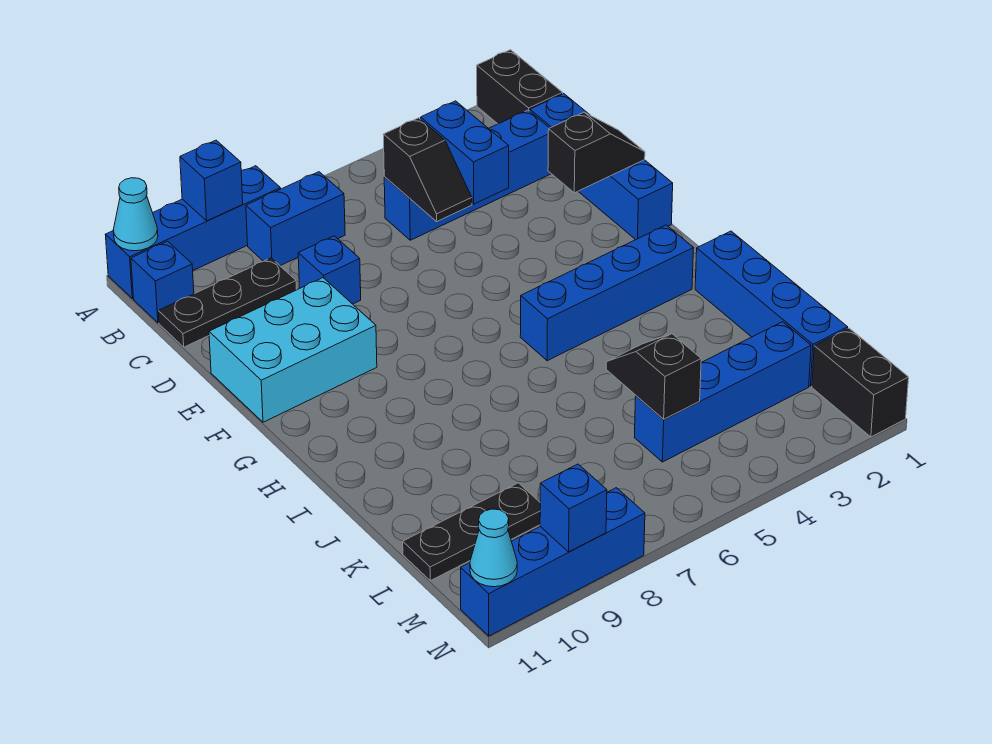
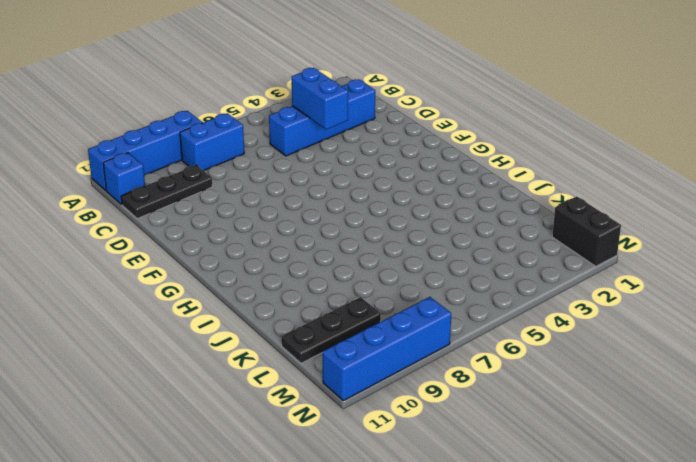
none -> black 1x2 brick [477,50,563,124]
none -> blue 1x4 brick [530,94,673,240]
none -> blue 1x1 brick [298,236,361,304]

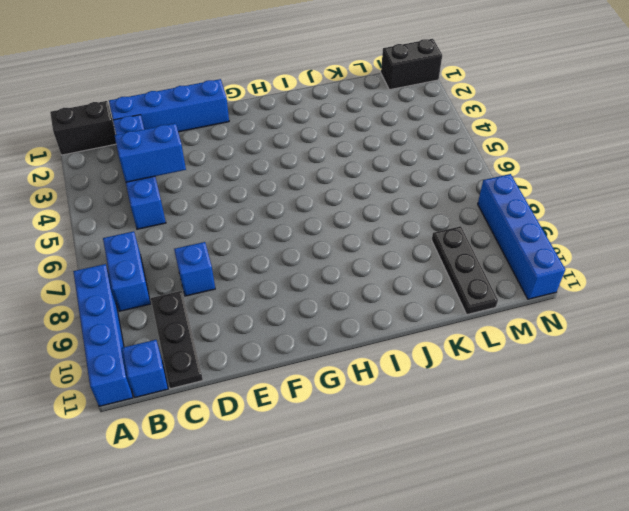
none -> cyan 2x3 brick [209,278,377,422]
none -> blue 1x4 brick [520,225,694,361]
none -> blue 1x4 brick [695,231,848,386]

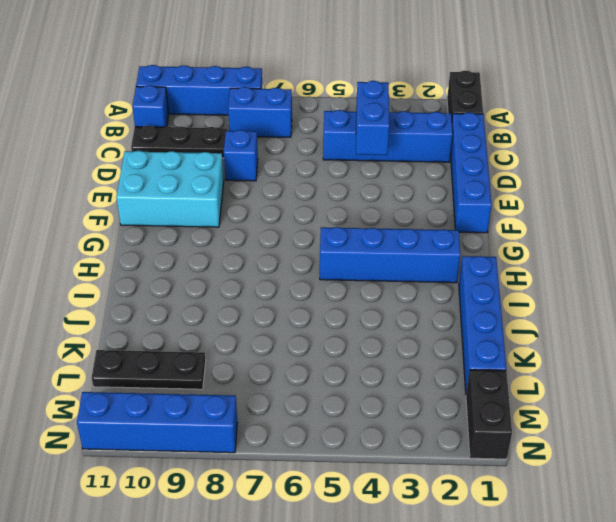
none -> blue 1x4 brick [634,322,811,462]
none -> blue 1x1 brick [180,140,243,221]
none -> cyan 1x1 cone [113,178,158,251]

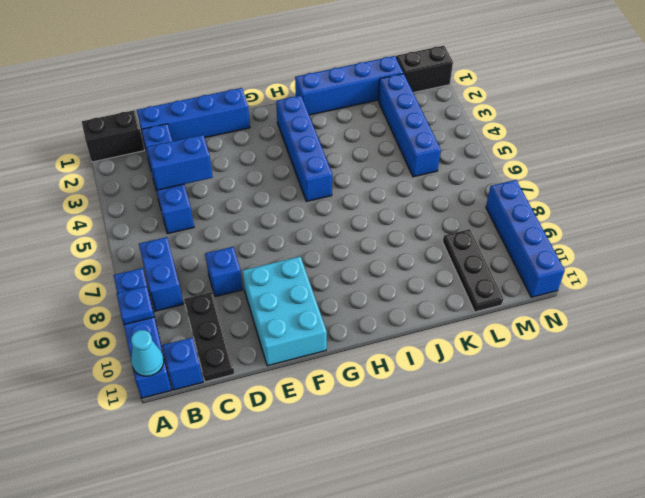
blue 1x1 plate [117,286,154,325] -> blue 1x1 brick [180,140,243,221]
none -> black 1x2 slope [383,118,472,221]
none -> black 1x2 slope [548,112,645,193]
none -> black 1x2 slope [606,334,701,419]

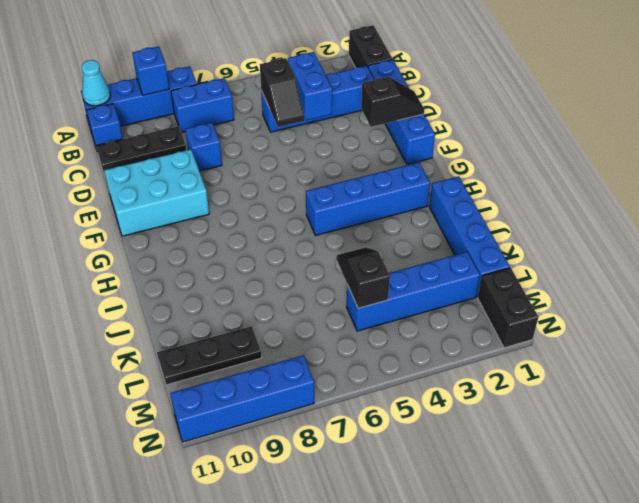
none -> blue 1x1 brick [540,464,607,552]
none -> cyan 1x1 cone [470,509,517,587]

